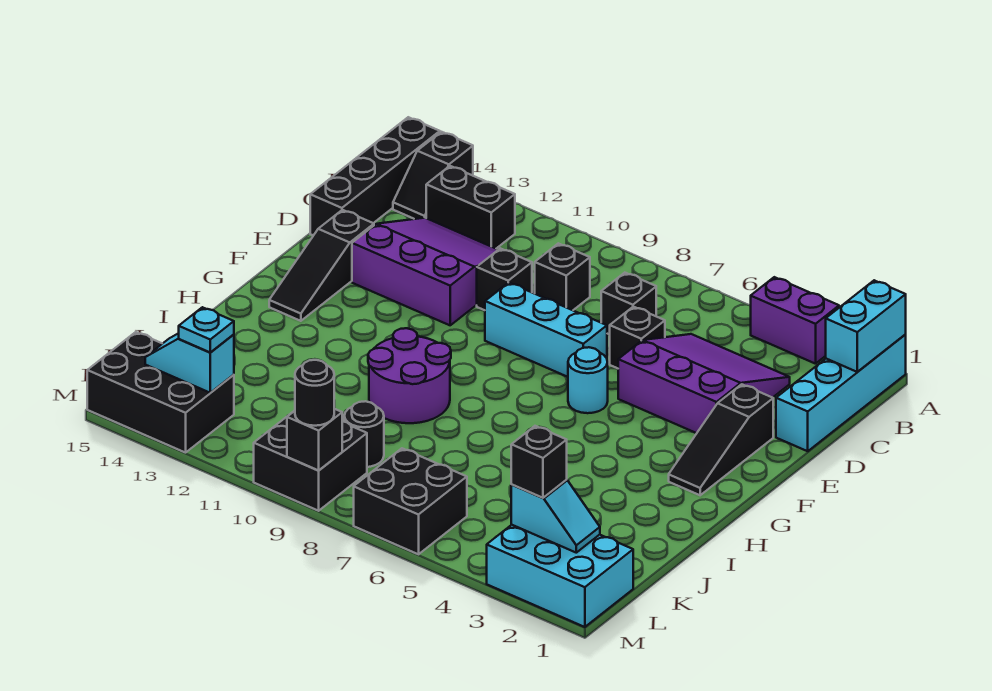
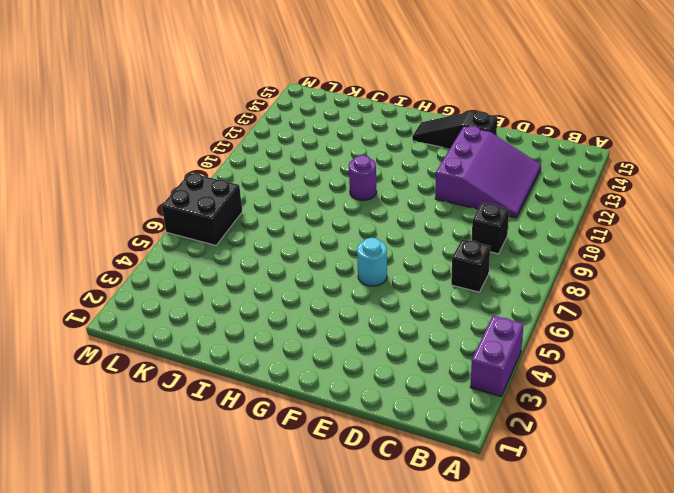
purple 1x1 round brick [349,155,377,200] -> purple 2x2 round brick [368,328,451,423]
none -> cyan 1x4 brick [776,335,906,451]
none -> black 1x2 slope [393,132,473,219]
none -> black 1x4 brick [310,117,440,235]

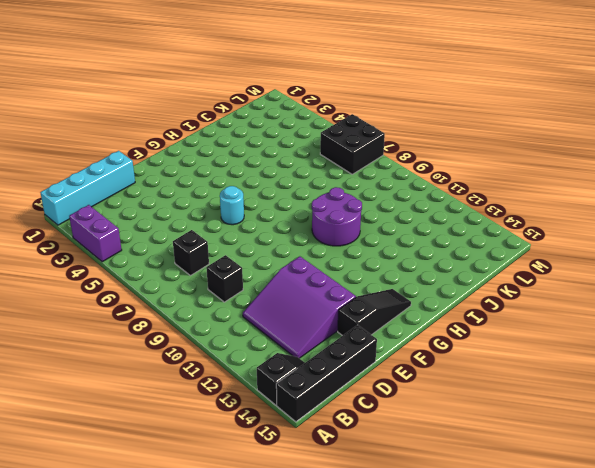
none -> black 1x2 brick [426,166,515,248]
none -> purple 3x3 slope [618,334,790,433]
none -> black 1x1 brick [610,307,665,368]

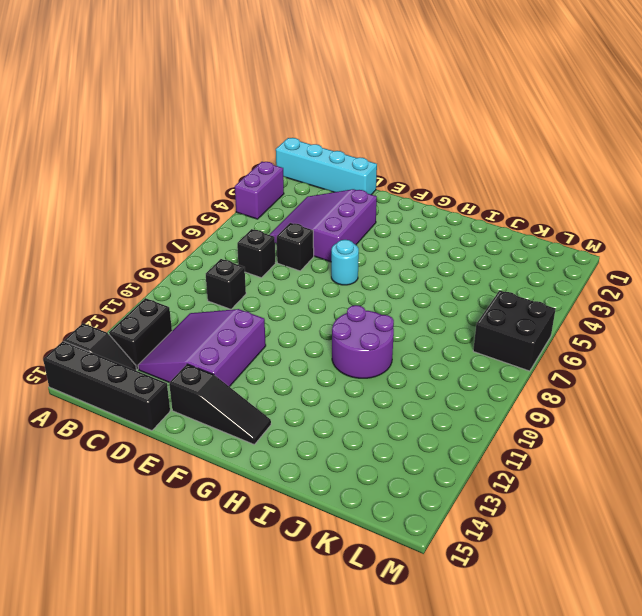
none -> black 1x1 brick [477,248,532,310]
none -> black 1x3 slope [669,384,773,495]
none -> cyan 1x3 brick [485,283,607,377]

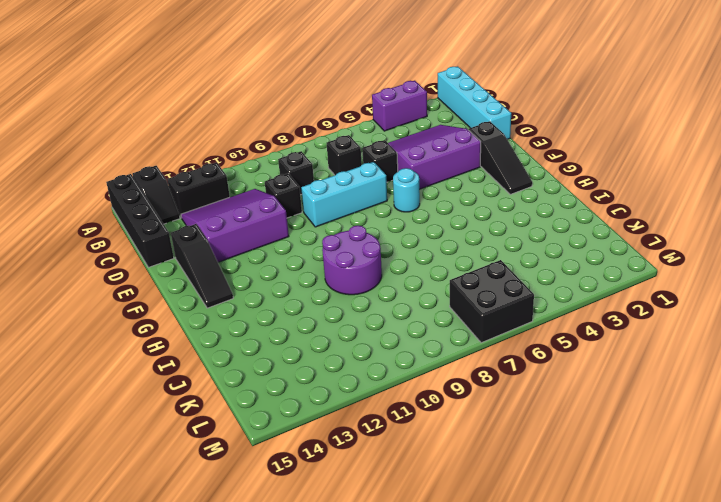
none -> black 1x1 round brick [344,401,384,467]
none -> cyan 2x3 brick [487,525,633,627]
none -> black 2x2 brick [254,411,367,511]

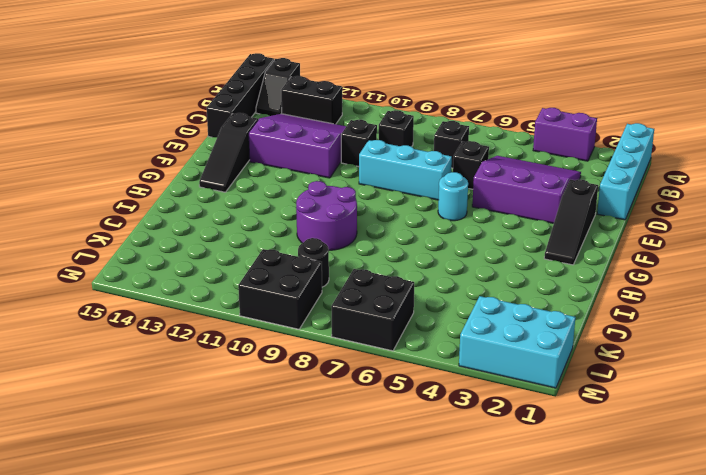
none -> black 2x3 brick [87,332,234,453]
none -> cyan 1x2 brick [826,280,906,372]
none -> cyan 1x2 slope [511,480,600,553]

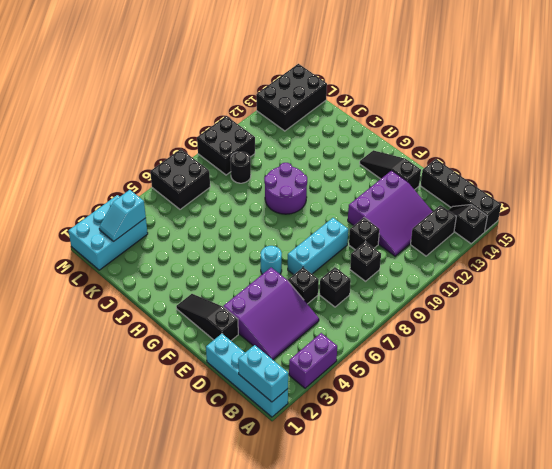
none -> cyan 1x2 slope [145,333,234,393]
none -> black 1x1 brick [287,409,342,471]
none -> black 1x1 brick [511,426,567,498]

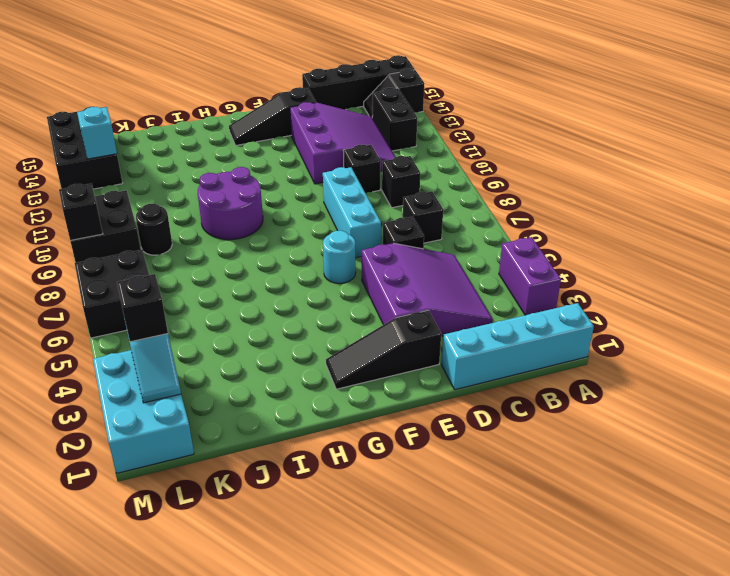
none -> cyan 1x2 brick [826,280,906,372]
none -> cyan 1x1 plate [179,307,234,353]
none -> black 1x1 round brick [295,360,334,426]

